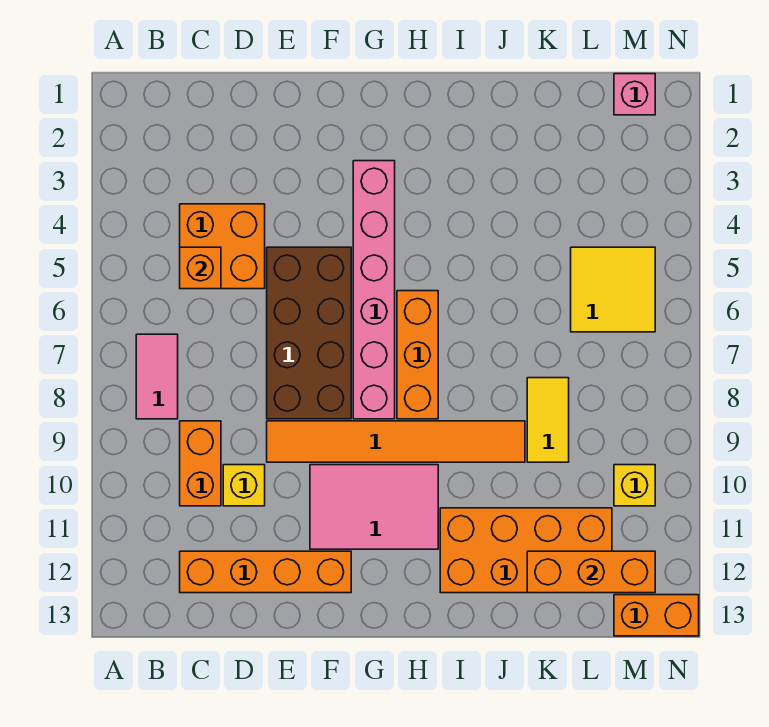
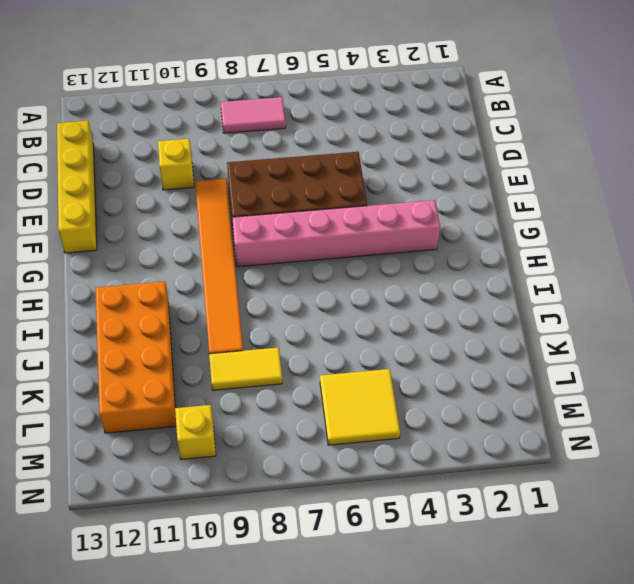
yellow 1x4 brick [57,121,97,253] -> none
none -> orange 2x2 brick [180,204,265,289]
none -> orange 1x2 brick [180,421,221,506]
none -> orange 1x4 brick [180,551,351,593]

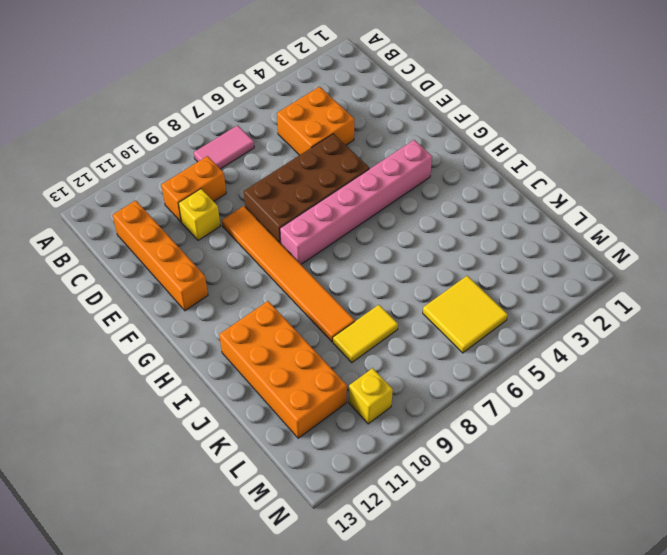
none -> pink 2x3 tile [310,465,438,549]
none -> orange 1x3 brick [397,291,438,419]
none -> pink 1x1 brick [614,74,655,115]

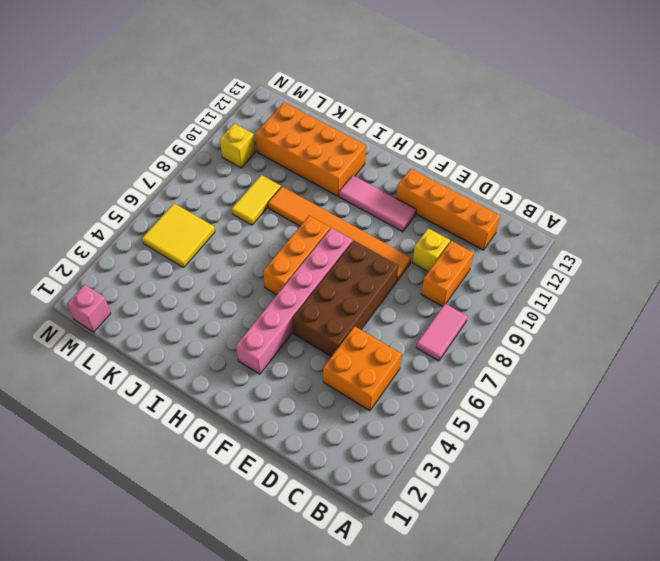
pink 1x3 tile [339,175,416,232] -> pink 2x3 tile [310,465,438,549]
none -> orange 1x2 brick [614,595,699,636]
none -> orange 1x1 brick [180,247,221,289]
none -> orange 1x3 brick [527,551,655,593]

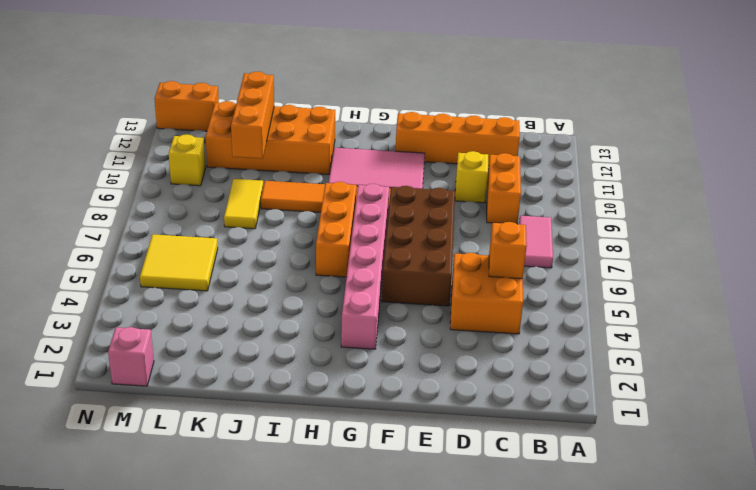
orange 1x3 brick [231,72,274,159] -> orange 1x3 brick turned to [527,551,655,593]

